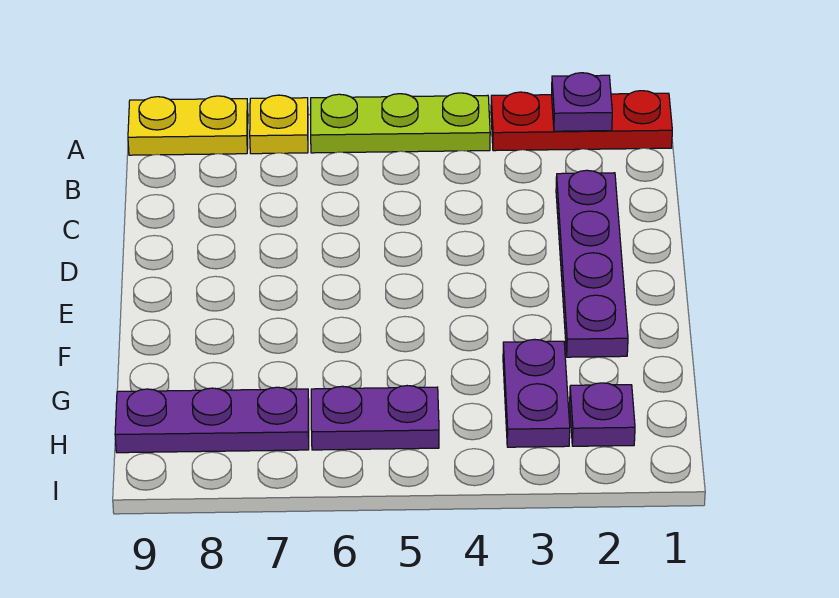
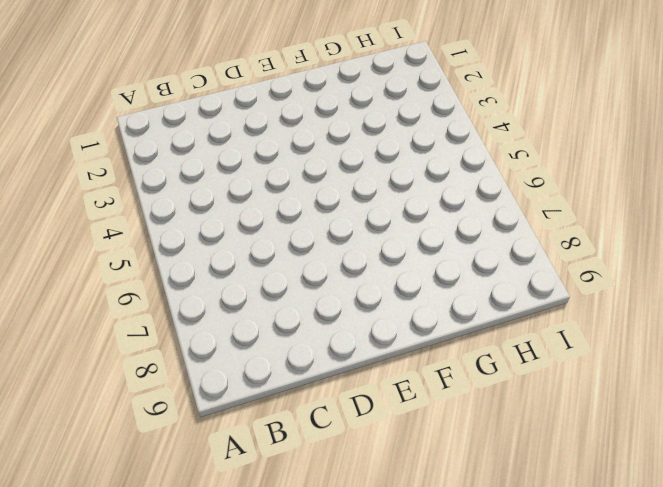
none -> red 1x3 plate [491,91,672,151]
none -> lime 1x3 plate [311,93,490,153]

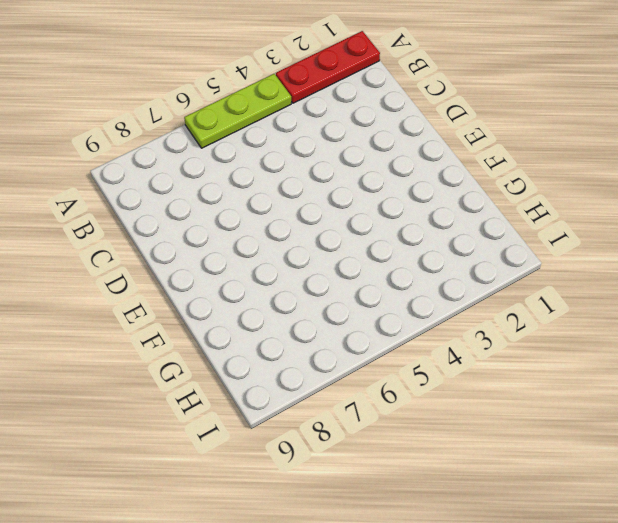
none -> yellow 1x1 plate [250,95,308,154]
none -> yellow 1x2 plate [128,96,248,155]

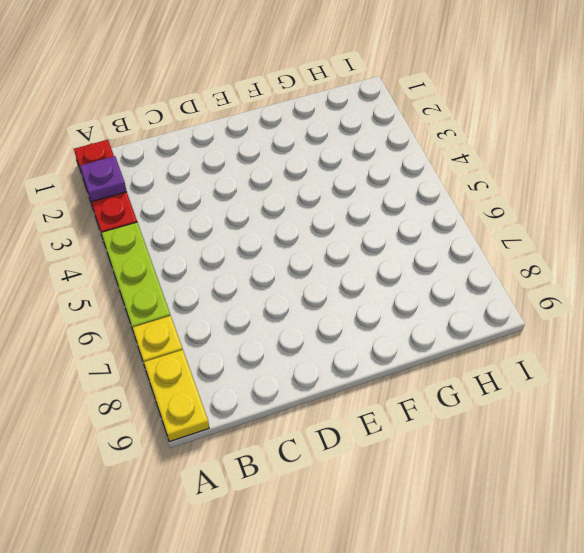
none -> purple 1x4 plate [556,170,628,357]
none -> purple 1x2 plate [503,339,570,447]

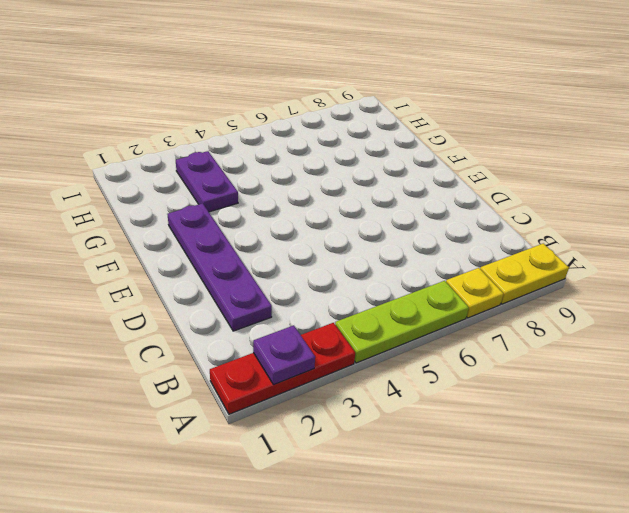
none -> purple 1x1 plate [570,383,635,446]
none -> purple 1x2 plate [311,386,439,450]

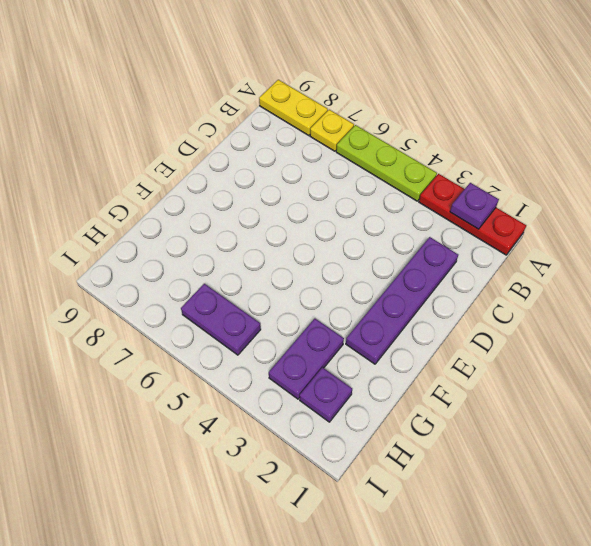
none -> purple 1x3 plate [115,387,309,453]

